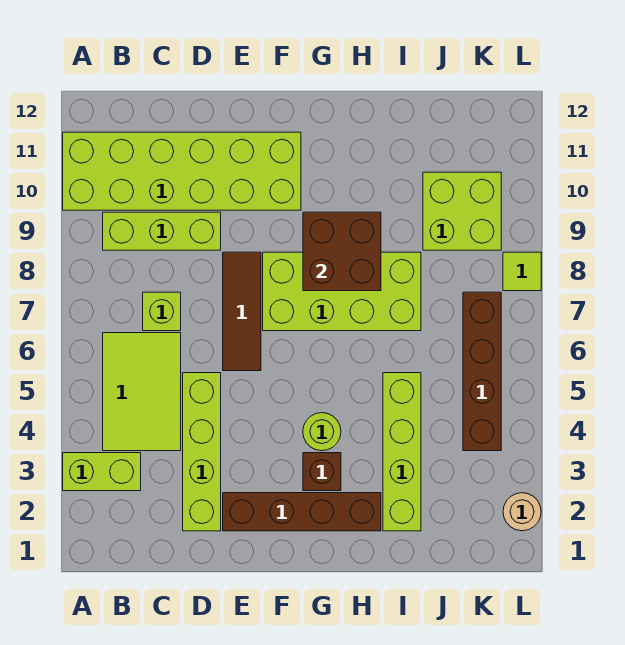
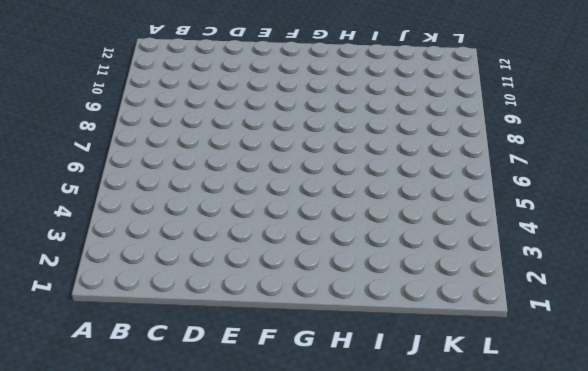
none -> lime 1x2 brick [63,453,141,491]
none -> lime 2x6 brick [63,132,301,210]
none -> lime 2x3 tile [103,333,181,451]

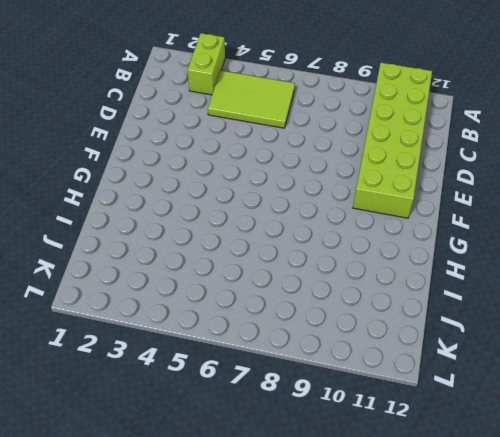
none -> lime 1x3 brick [103,212,221,250]
none -> lime 1x1 brick [143,292,181,331]
none -> lime 1x4 brick [183,373,221,531]

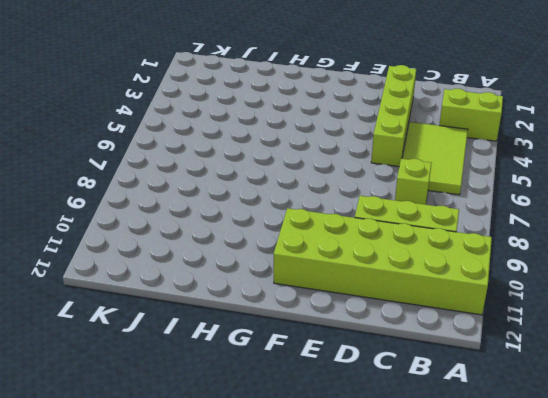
none -> brown 1x4 brick [223,493,381,531]
none -> brown 1x3 tile [223,252,261,371]
none -> lime 2x4 brick [263,252,421,331]

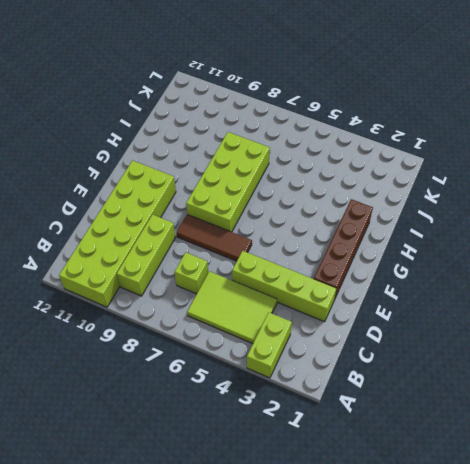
none -> brown 1x1 brick [303,453,341,491]
none -> lime 1x1 round brick [303,413,341,451]
none -> lime 1x4 brick [383,373,421,531]

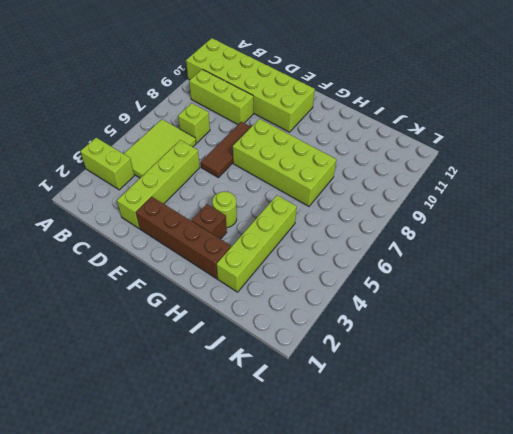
none -> lime 2x2 brick [423,172,501,250]
none -> brown 1x4 brick [463,292,501,451]
none -> tan 1x1 round brick [503,493,541,531]

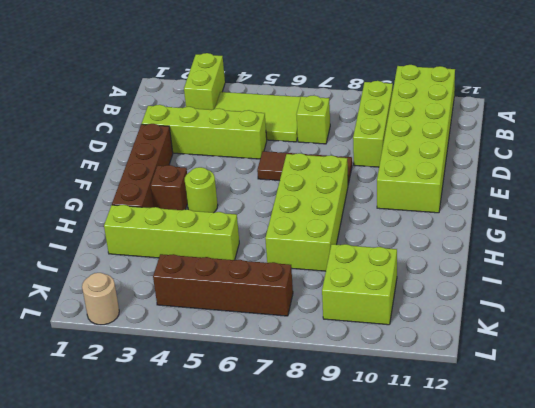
none -> lime 1x1 tile [503,252,541,291]
none -> brown 2x2 brick [303,212,381,291]

